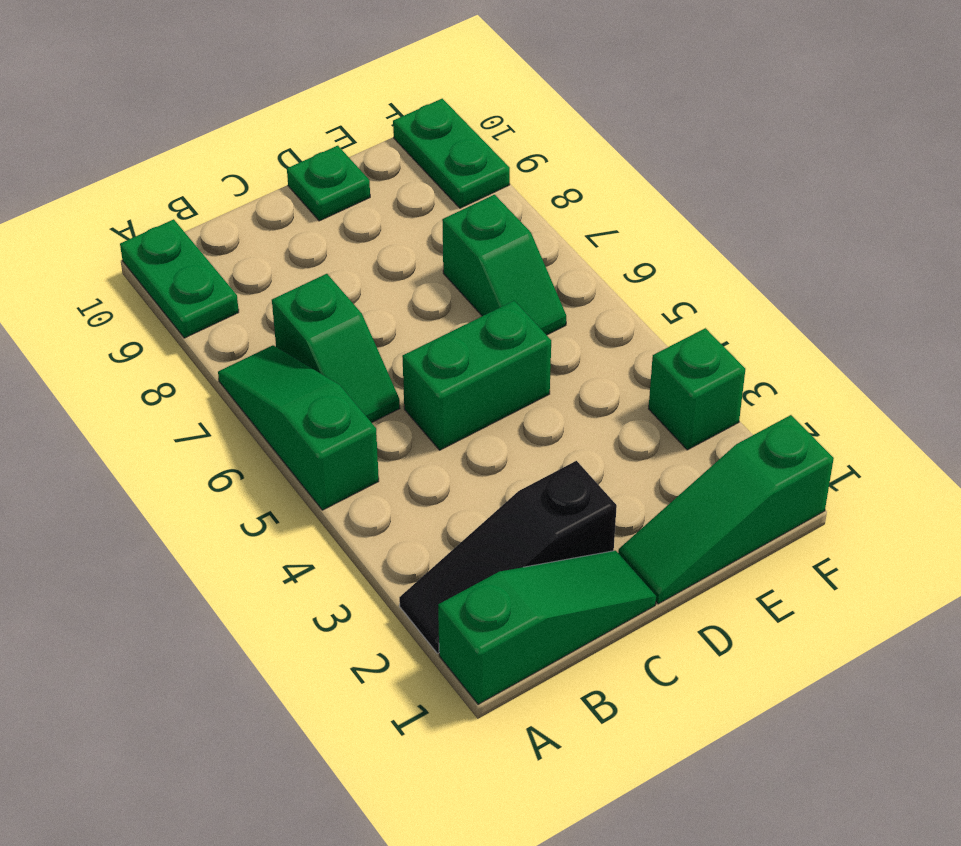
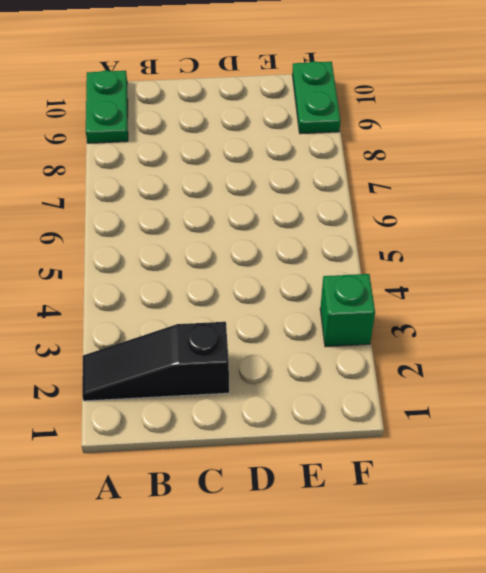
none -> green 1x3 slope [438,551,656,704]
none -> green 1x3 slope [218,345,379,510]

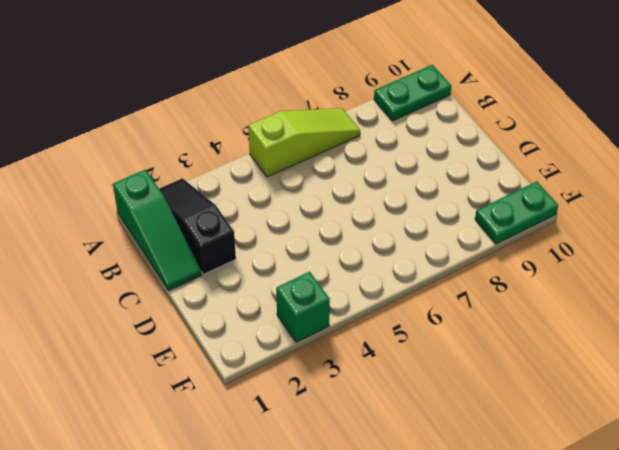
lime 1x3 slope [248,108,360,177] -> green 1x3 slope [218,345,379,510]
none -> green 1x2 slope [272,274,400,423]
none -> green 1x2 brick [402,301,551,450]

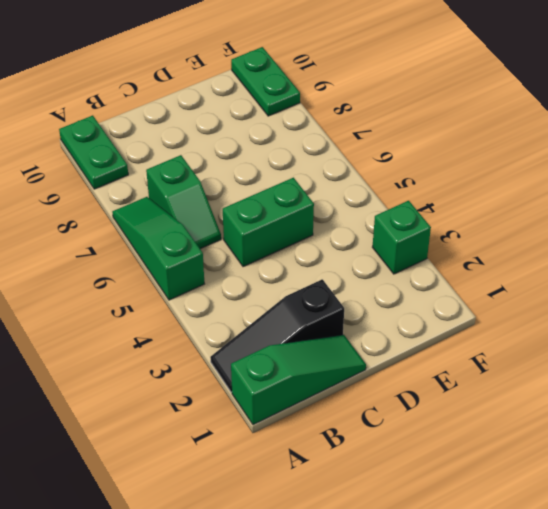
none -> green 1x3 slope [618,415,834,604]
none -> green 1x1 plate [287,146,370,221]

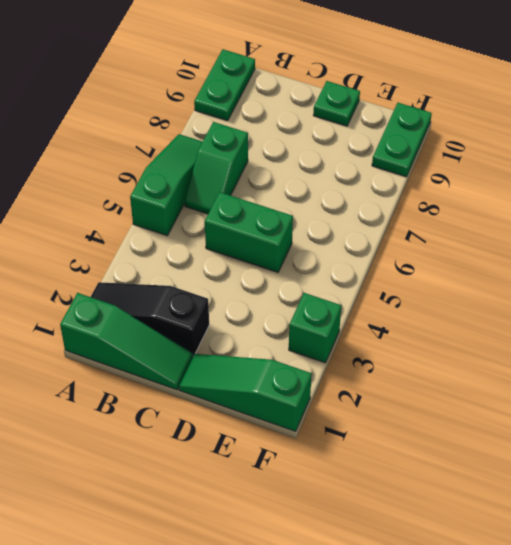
none -> green 1x2 slope [442,195,566,335]

